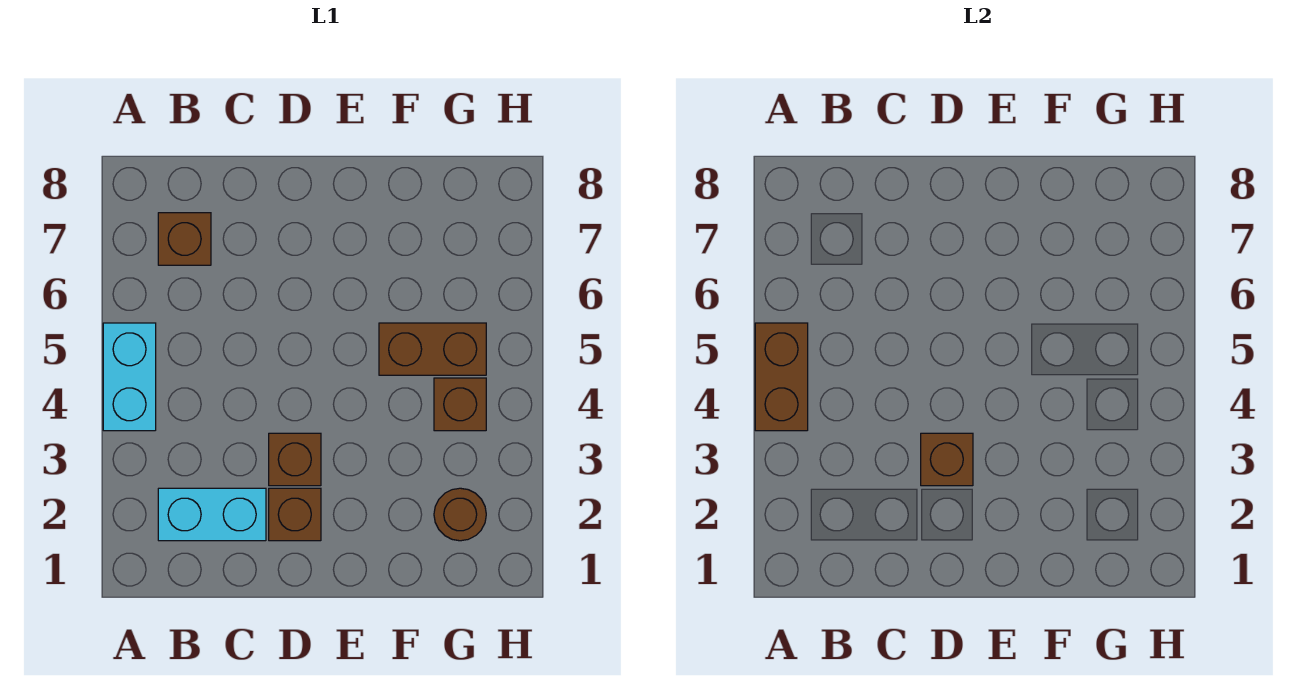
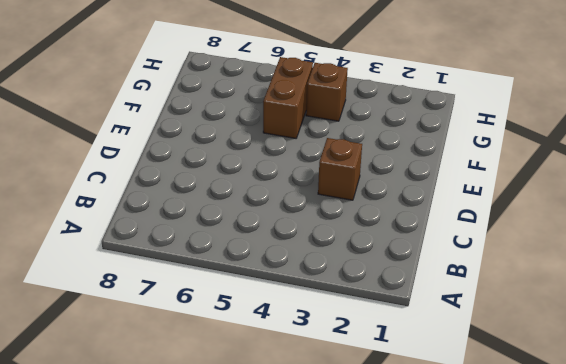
none -> cyan 1x2 brick [103,323,156,431]
none -> cyan 1x2 brick [158,488,266,541]

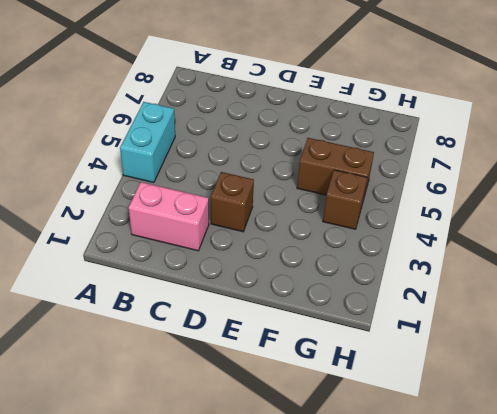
pink 1x2 brick [129,182,209,251] -> cyan 1x2 brick [158,488,266,541]
none -> brown 1x1 brick [158,213,211,265]
none -> brown 1x1 brick [269,488,321,541]

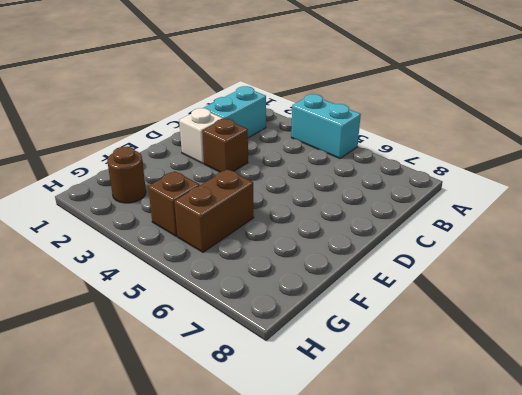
white 1x1 brick [179,108,223,164] -> brown 1x1 brick [269,488,321,541]
none -> brown 1x1 brick [158,213,211,265]
none -> brown 1x2 brick [755,323,808,431]

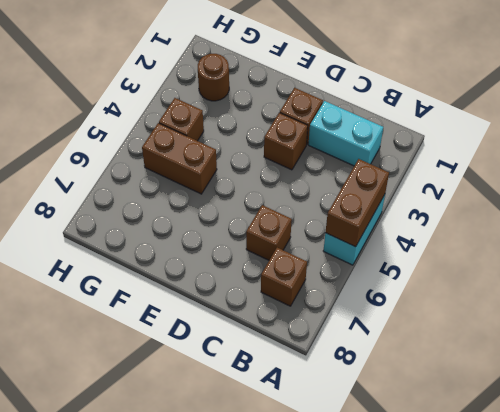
brown 1x1 brick [246,205,292,260] -> brown 1x1 brick moved to [921,433,973,486]

